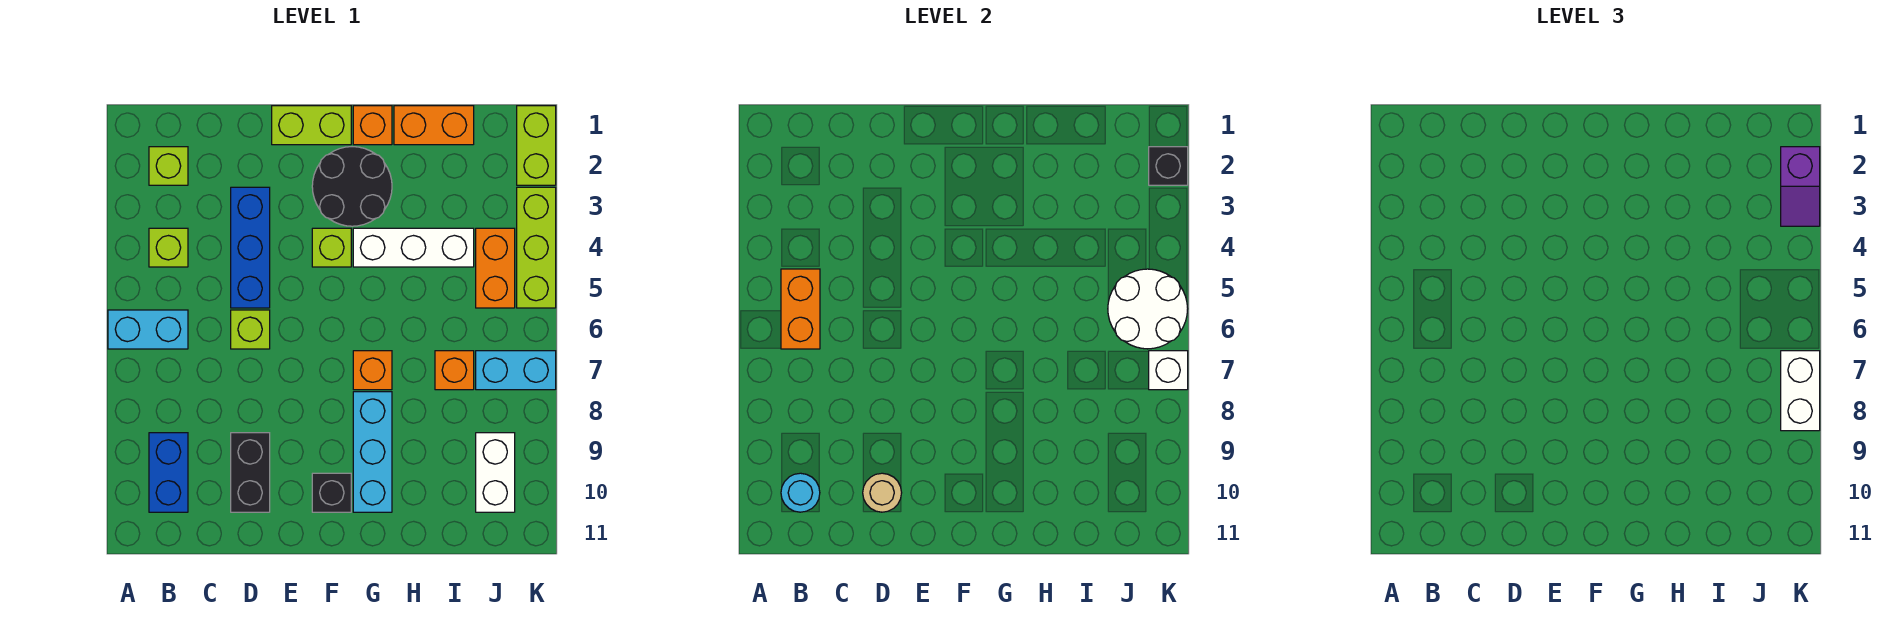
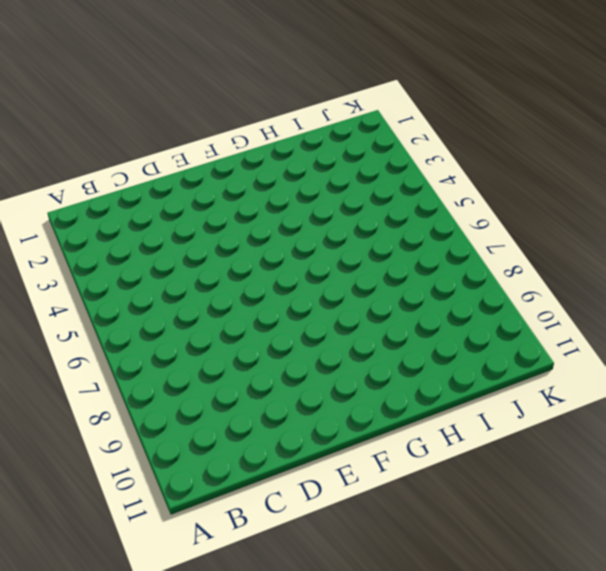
none -> cyan 1x2 brick [108,310,188,349]
none -> lime 1x1 brick [149,147,188,185]
none -> lime 1x1 brick [149,228,188,267]
none -> blue 1x2 brick [149,433,188,512]

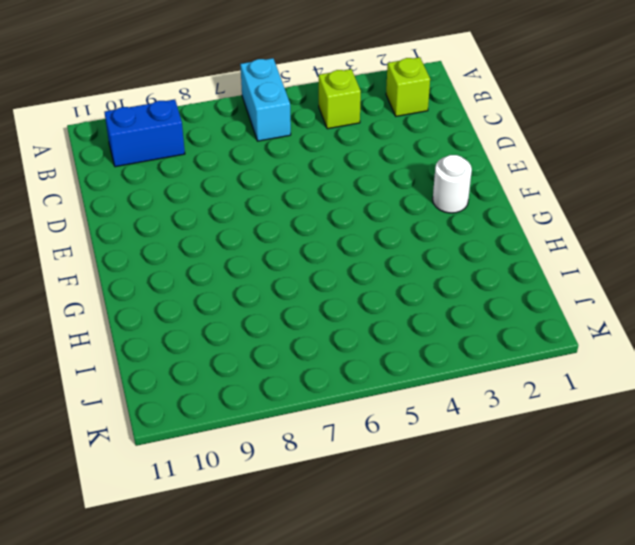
white 1x1 round brick [433,155,472,213] -> black 2x2 round brick [312,147,392,226]
none -> blue 1x3 brick [231,187,270,308]
none -> lime 1x1 brick [231,310,270,349]
none -> black 1x2 brick [231,433,270,512]
none -> lime 1x2 brick [272,106,351,145]

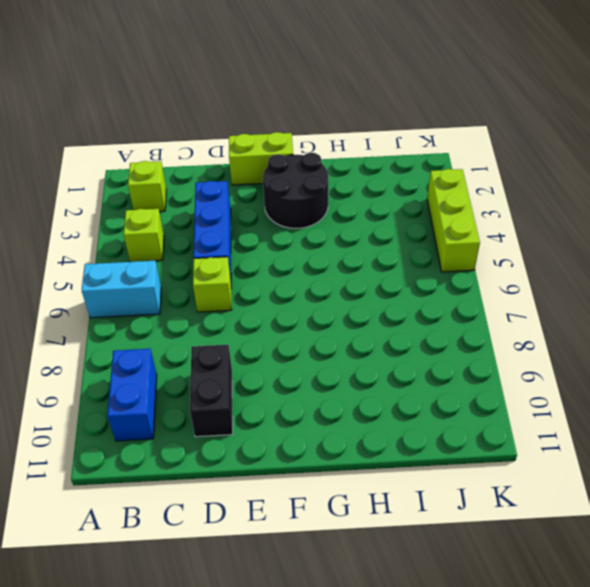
none -> lime 1x1 brick [312,228,351,267]
none -> black 1x1 brick [312,473,351,512]
none -> orange 1x1 brick [353,106,392,145]
none -> white 1x3 brick [353,228,474,267]

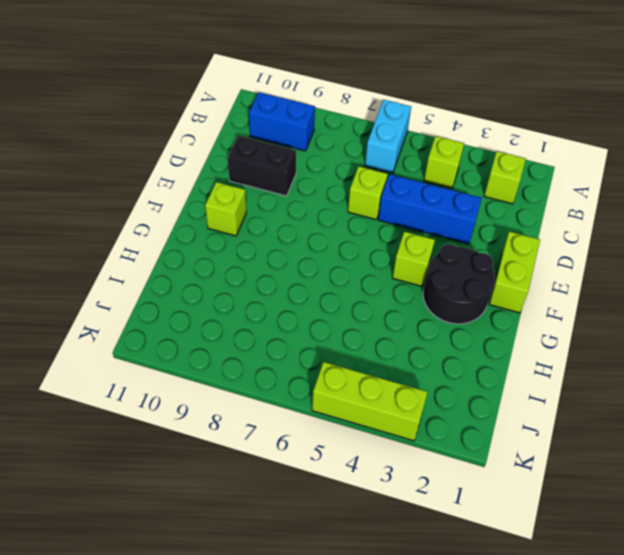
lime 1x1 brick [205,182,246,236] -> black 1x1 brick [312,473,351,512]
none -> orange 1x1 brick [353,106,392,145]
none -> white 1x3 brick [353,228,474,267]
none -> orange 1x1 brick [353,351,392,390]
none -> cyan 1x3 brick [353,392,392,512]

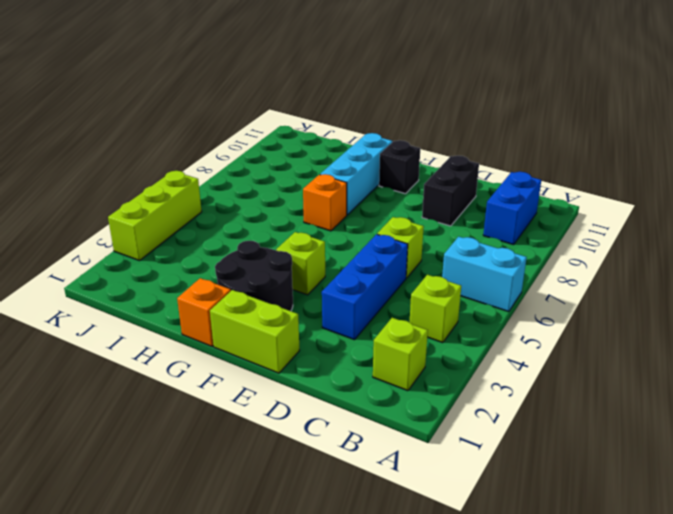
none -> white 1x3 brick [353,228,474,267]
none -> orange 1x2 brick [394,106,474,145]
none -> orange 1x1 brick [435,351,474,390]
none -> orange 1x2 brick [476,228,515,308]

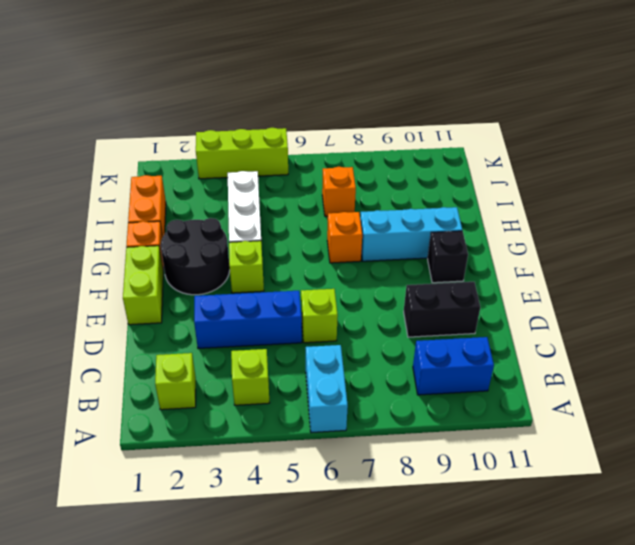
none -> orange 1x2 brick [476,228,515,308]
none -> cyan 1x2 brick [476,351,556,390]
none -> white 1x2 brick [476,433,515,512]
none -> lime 1x2 brick [517,106,556,185]

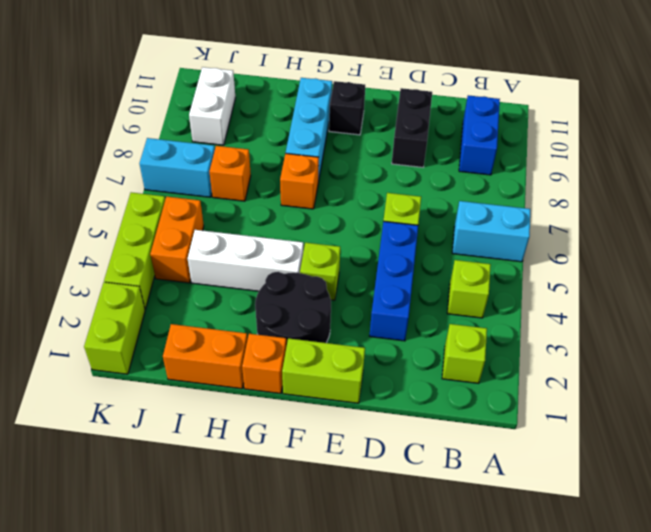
none -> orange 1x2 brick [781,269,820,349]
none -> cyan 1x1 round brick [781,473,820,512]
none -> tan 1x1 round brick [863,473,902,512]
none -> white 2x2 round brick [1108,269,1188,349]

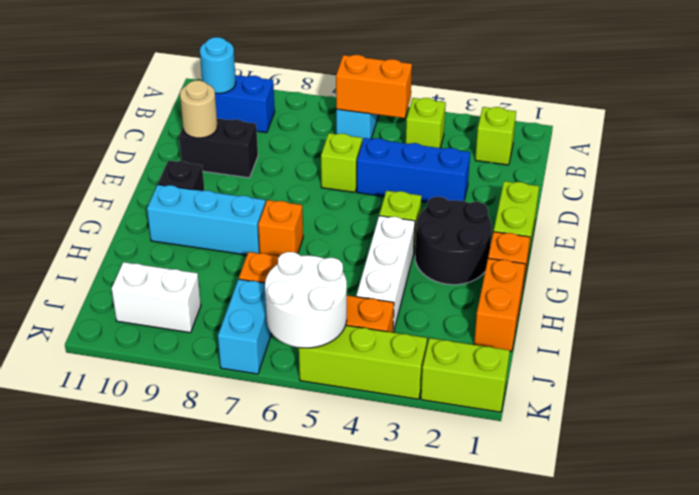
none -> black 1x1 brick [1149,147,1188,185]
none -> white 1x1 brick [1149,351,1188,390]
none -> purple 1x2 slope [1781,147,1820,226]
none -> white 1x2 brick [1781,351,1820,431]

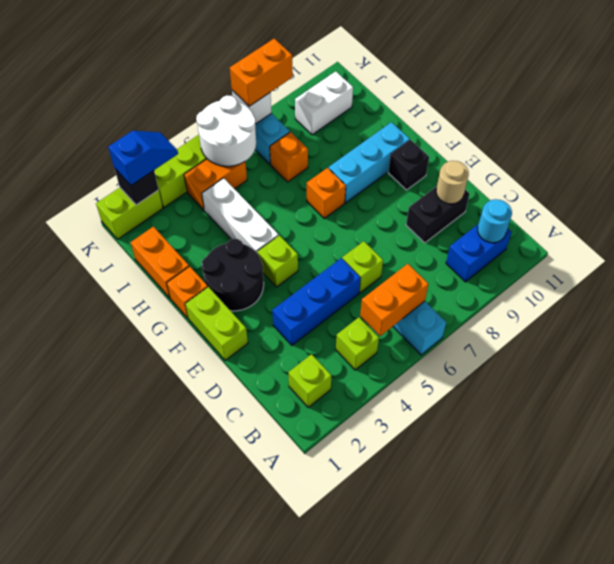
blue 1x2 slope [108,131,178,185] -> purple 1x2 slope [1781,147,1820,226]
orange 1x2 brick [230,38,293,106] -> white 1x2 brick [1781,351,1820,431]

